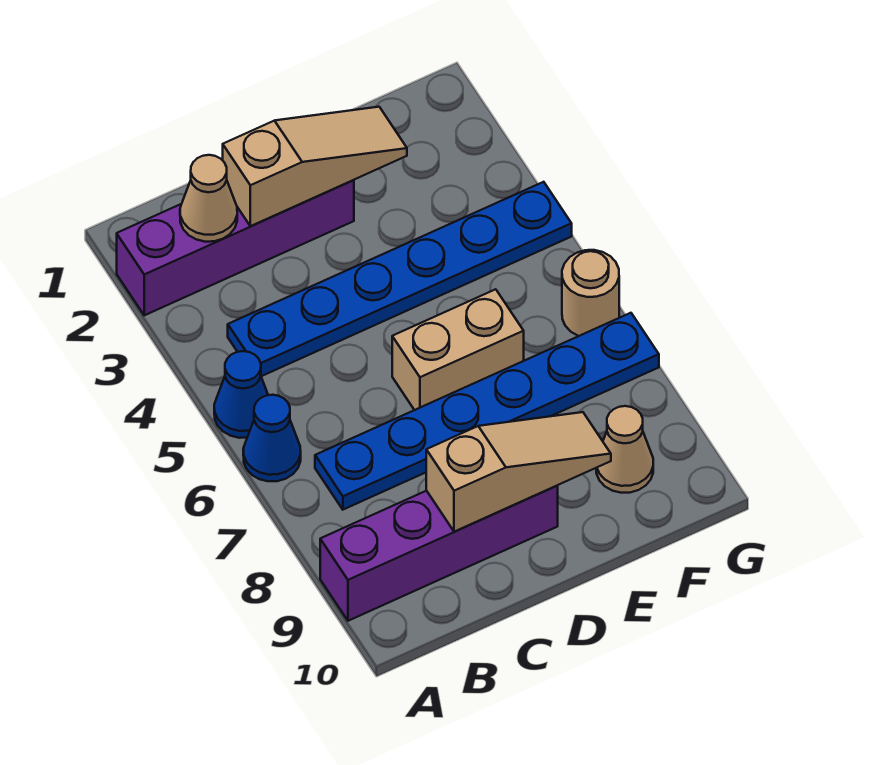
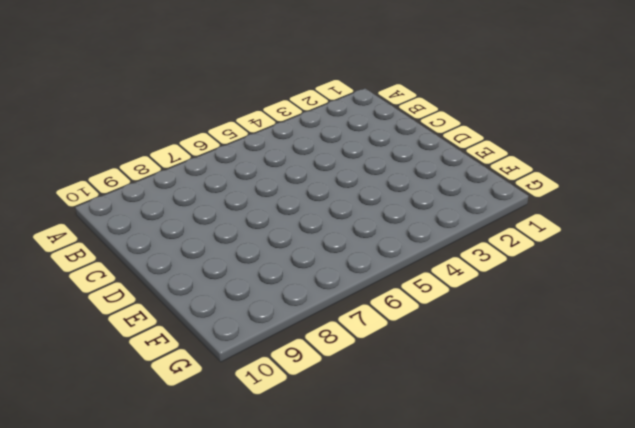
none -> purple 1x4 brick [117,180,354,315]
none -> blue 1x1 cone [214,351,268,438]
none -> blue 1x1 cone [243,395,301,481]

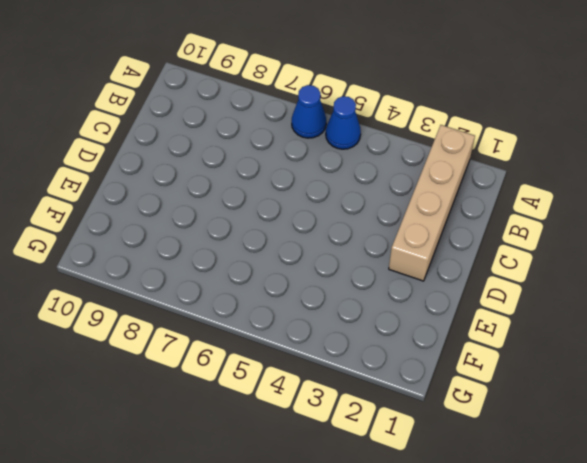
tan 1x4 brick [389,125,475,281] -> purple 1x4 brick [117,180,354,315]
none -> purple 1x4 brick [320,486,558,621]
none -> blue 1x6 plate [228,182,572,376]
none -> blue 1x6 plate [315,313,659,510]

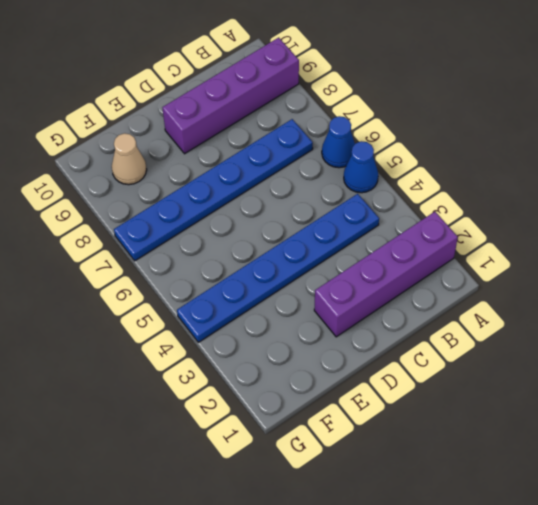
none -> tan 1x2 brick [392,289,524,410]
none -> tan 1x1 round brick [562,250,619,336]
none -> tan 1x1 cone [180,155,237,242]

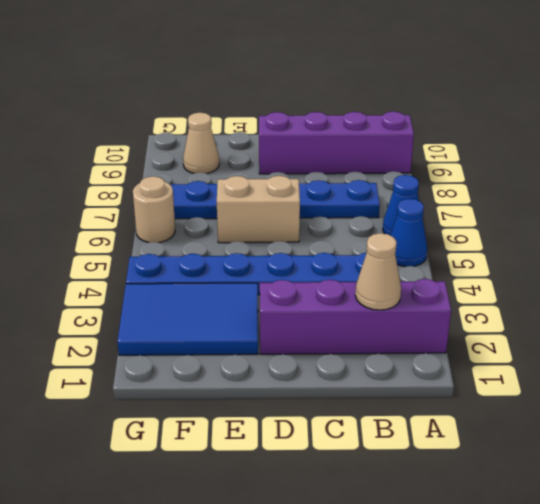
blue 2x3 tile [117,283,258,355] -> none
none -> tan 1x3 slope [223,107,407,226]
none -> tan 1x3 slope [426,412,611,532]

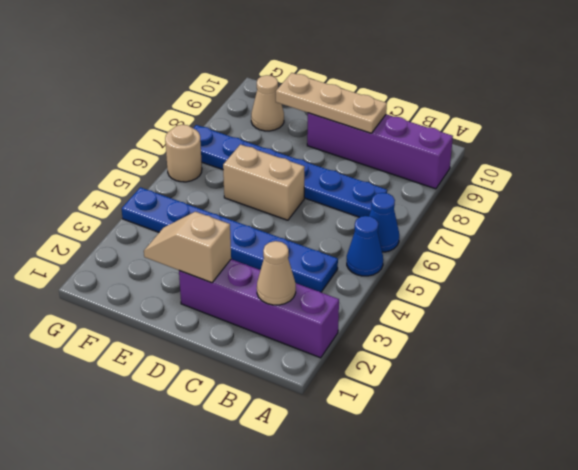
tan 1x3 plate [276,73,387,133] -> tan 1x3 slope [426,412,611,532]
tan 1x2 slope [144,212,231,283] -> tan 1x3 slope [223,107,407,226]

